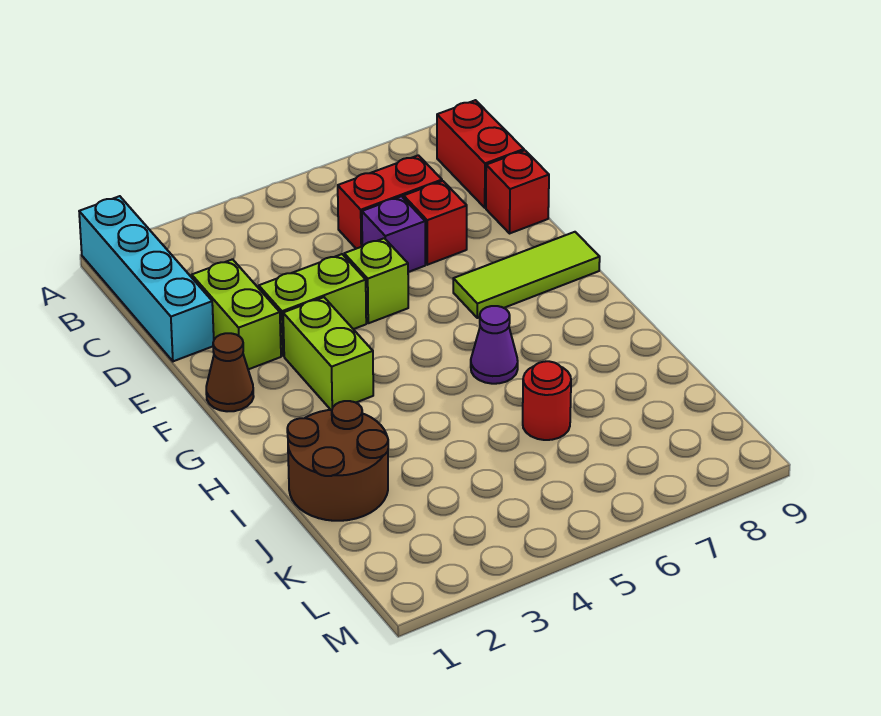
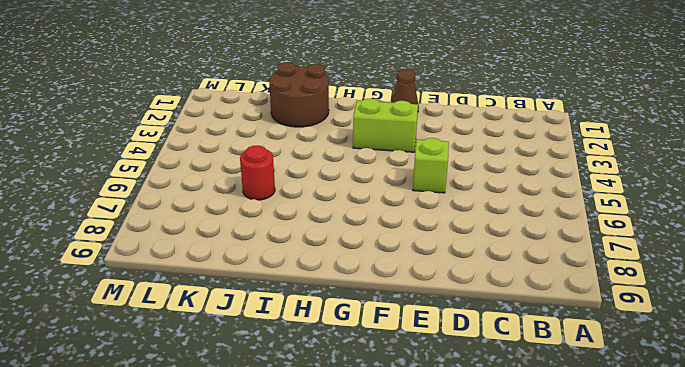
none -> cyan 1x4 brick [79,196,214,361]
none -> red 1x2 brick [437,100,524,208]
none -> red 1x2 brick [338,155,442,249]

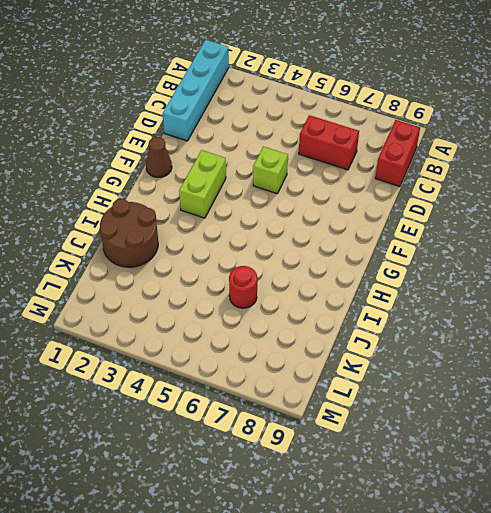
none -> lime 1x2 brick [192,259,281,369]
none -> purple 1x1 brick [362,196,425,272]
none -> red 1x1 brick [404,181,467,265]

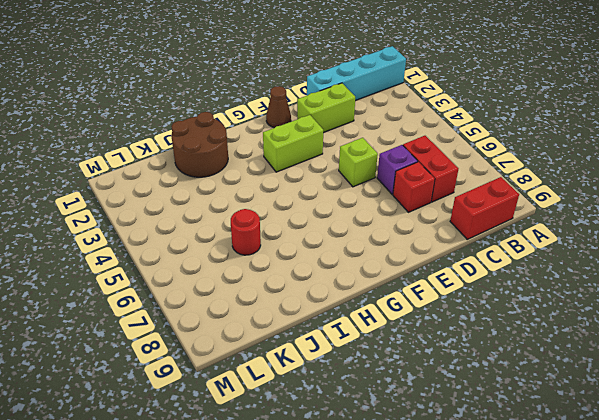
none -> red 1x1 brick [486,150,549,233]
none -> lime 1x2 brick [259,254,366,356]
none -> lime 1x3 tile [453,232,600,318]

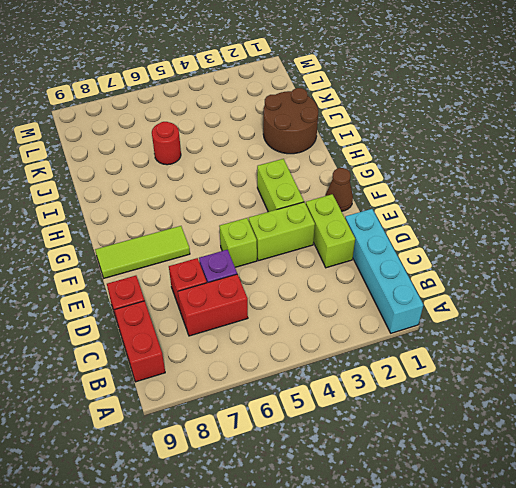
none -> purple 1x1 cone [471,306,518,384]

